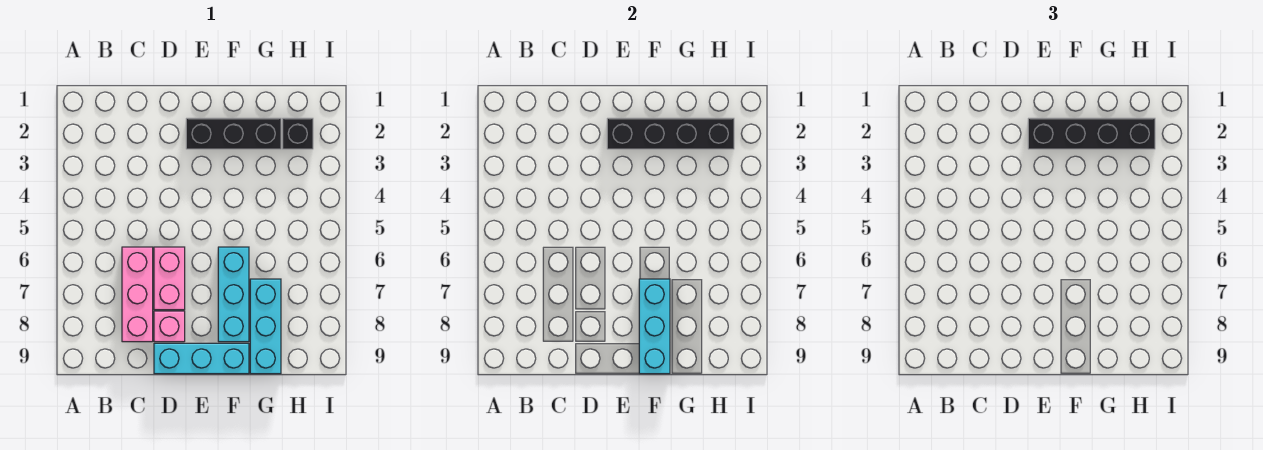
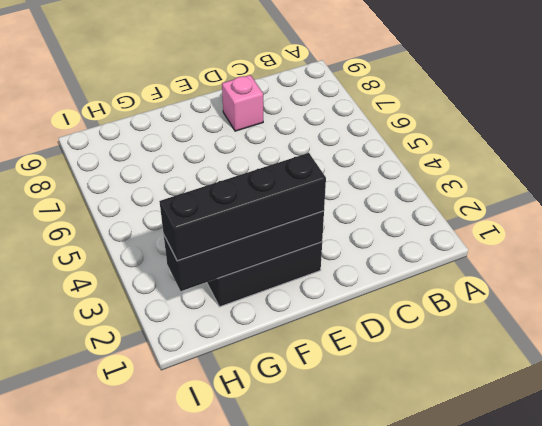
none -> pink 1x3 brick [122,247,153,342]
none -> pink 1x2 brick [154,247,185,310]

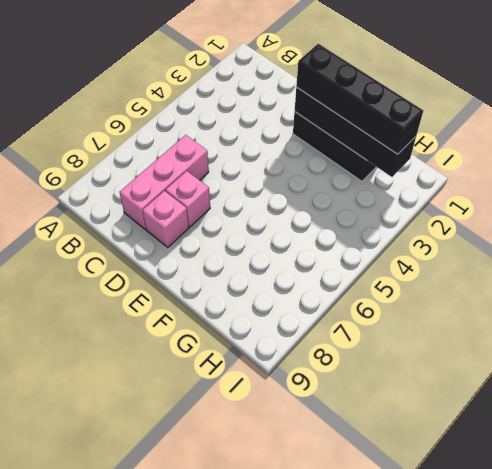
pink 1x1 brick [166,171,210,227] -> pink 1x2 brick [154,247,185,310]
none -> cyan 1x3 brick [154,343,249,374]
none -> cyan 1x3 brick [218,247,249,342]

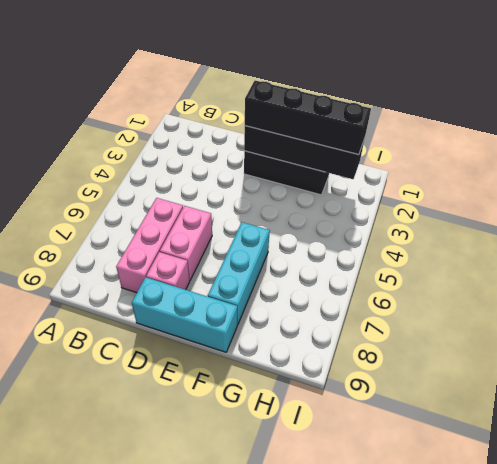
none -> cyan 1x3 brick [250,279,281,374]
none -> black 1x1 brick [283,118,313,149]

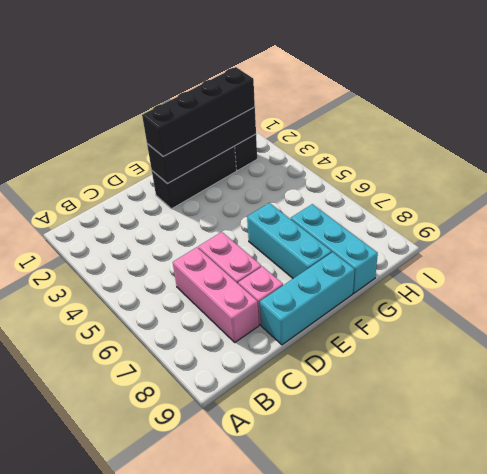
none -> cyan 1x3 brick [639,279,670,374]

